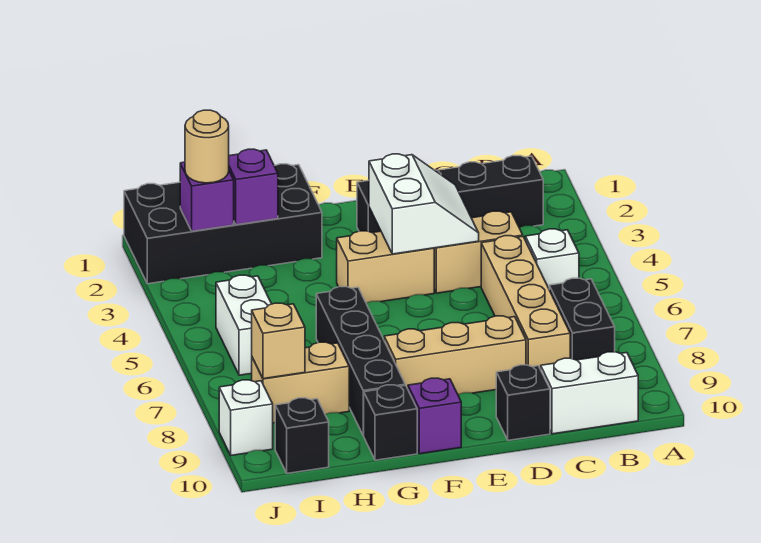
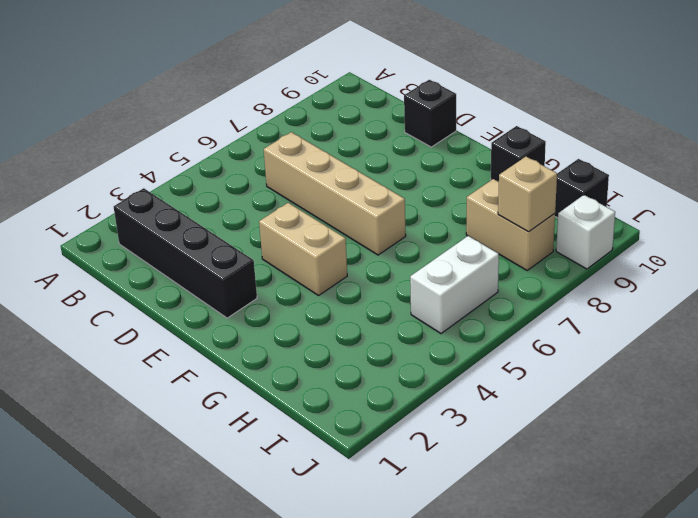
tan 1x4 brick [264,132,406,255] -> tan 1x4 brick turned to [481,236,570,369]
none -> white 1x1 brick [525,229,579,288]
none -> black 1x2 brick [549,278,615,360]
none -> white 1x2 brick [541,352,638,434]

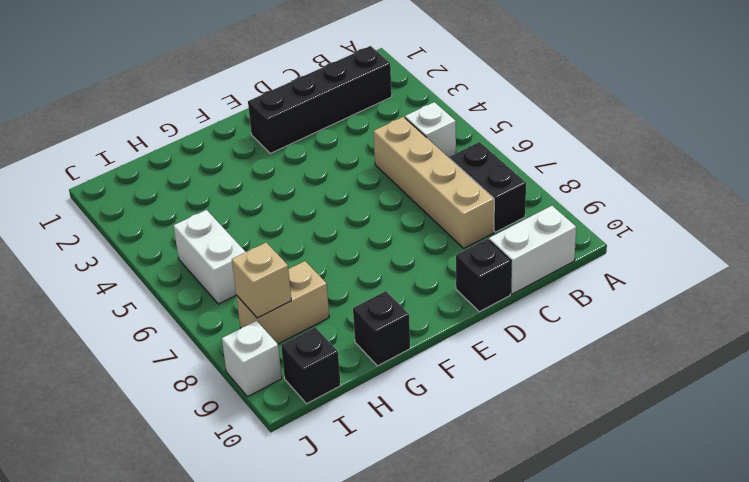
none -> tan 1x2 brick [434,211,523,293]
none -> tan 1x3 brick [384,316,526,394]
none -> tan 1x2 brick [337,231,434,303]

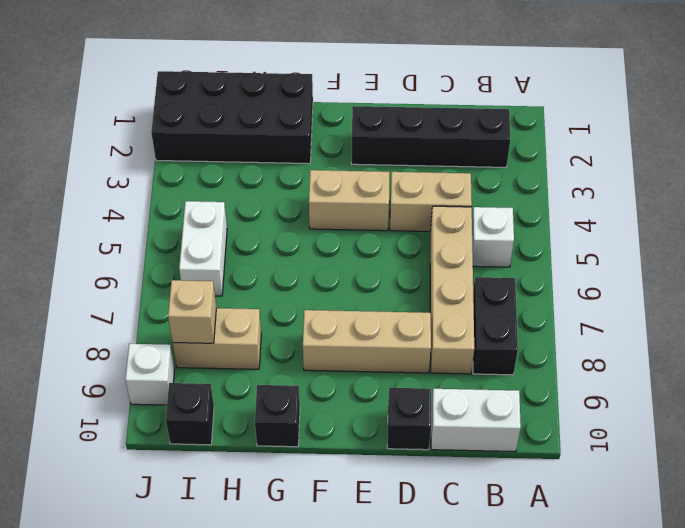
none -> purple 1x1 brick [408,378,461,454]
none -> black 1x4 brick [316,287,405,435]
none -> white 2x2 slope [369,154,479,254]

